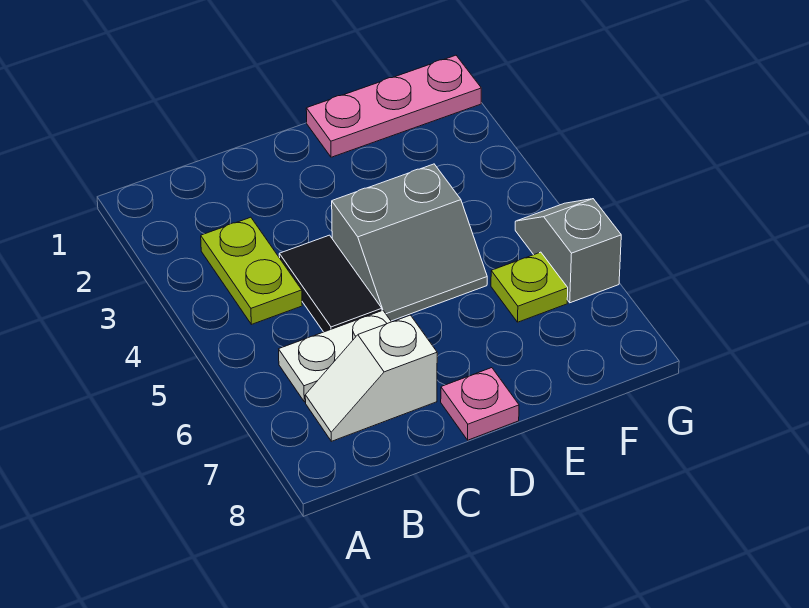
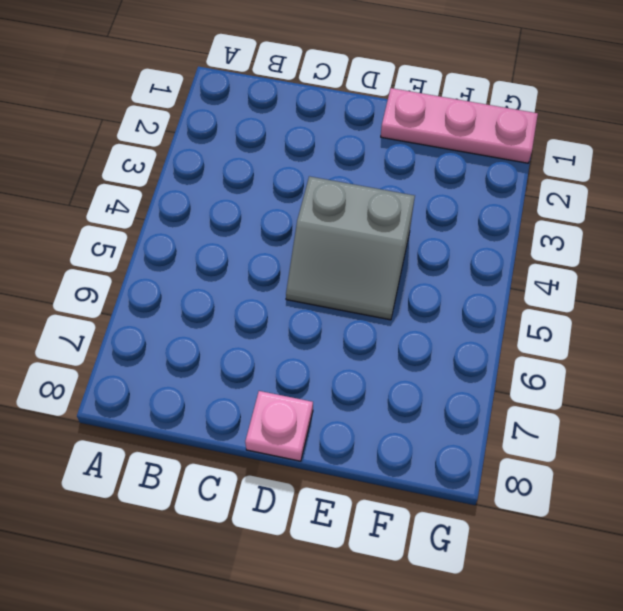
none -> lime 1x2 plate [201,217,302,324]
none -> white 1x2 plate [279,310,391,402]

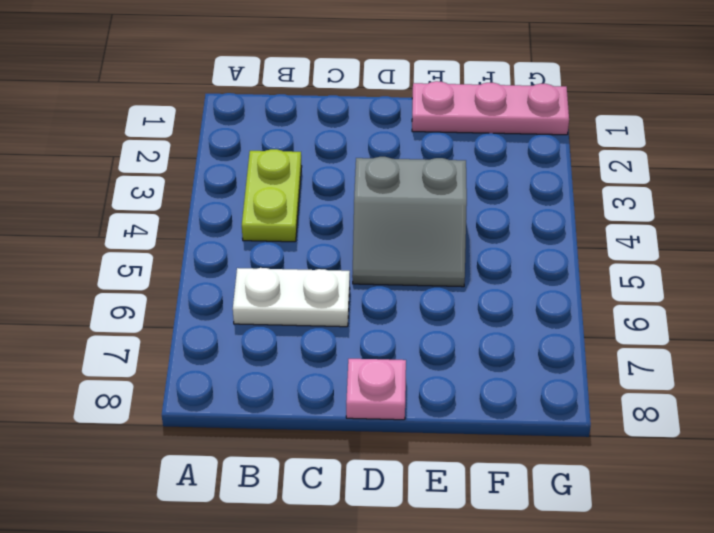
none -> white 1x2 slope [305,315,437,441]
none -> black 1x2 tile [279,235,382,332]

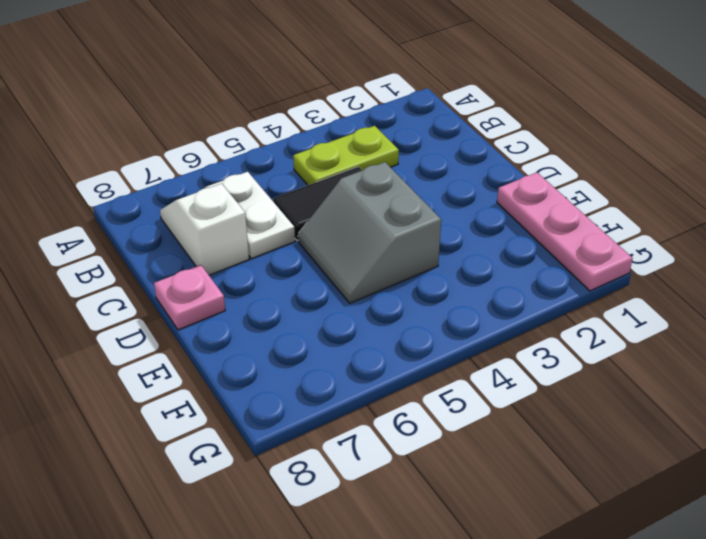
none -> lime 1x1 plate [491,252,568,322]
none -> grey 1x2 slope [515,199,621,303]

